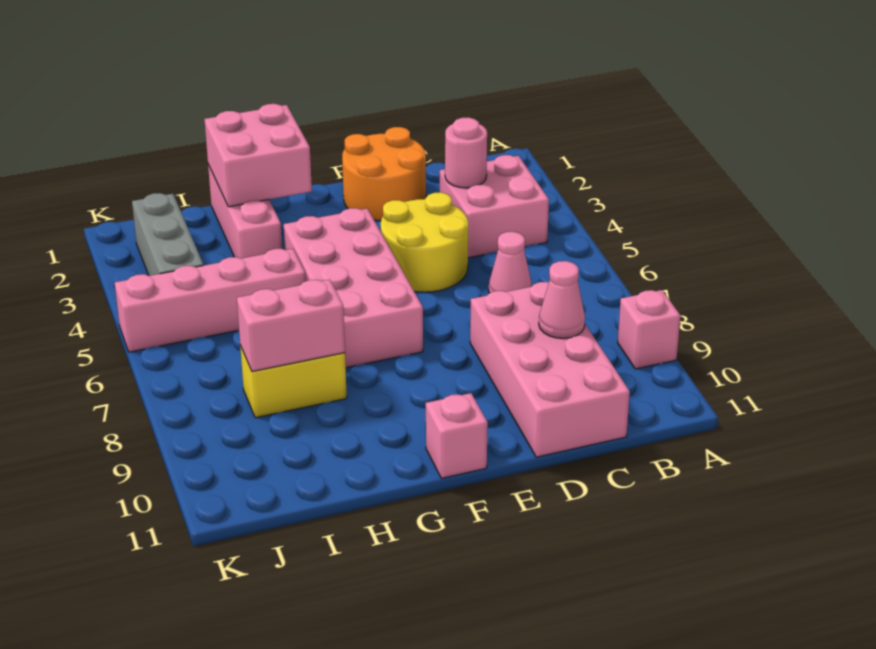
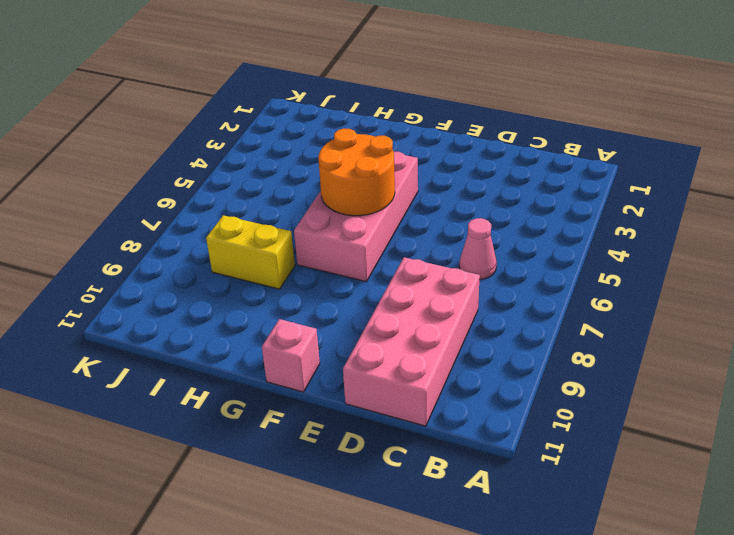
orange 2x2 round brick [318,128,395,216] -> orange 2x2 round brick moved to [342,127,426,221]
none -> pink 1x1 brick [618,290,681,369]
none -> pink 2x2 brick [440,155,549,258]
none -> yellow 2x2 round brick [381,192,468,292]

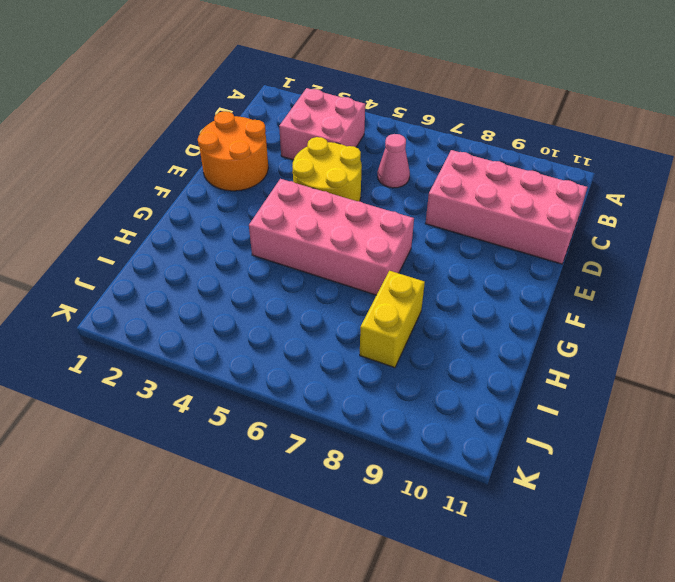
none -> pink 1x1 brick [618,290,681,369]
none -> pink 1x1 brick [426,393,488,478]
none -> pink 1x3 brick [208,164,282,258]

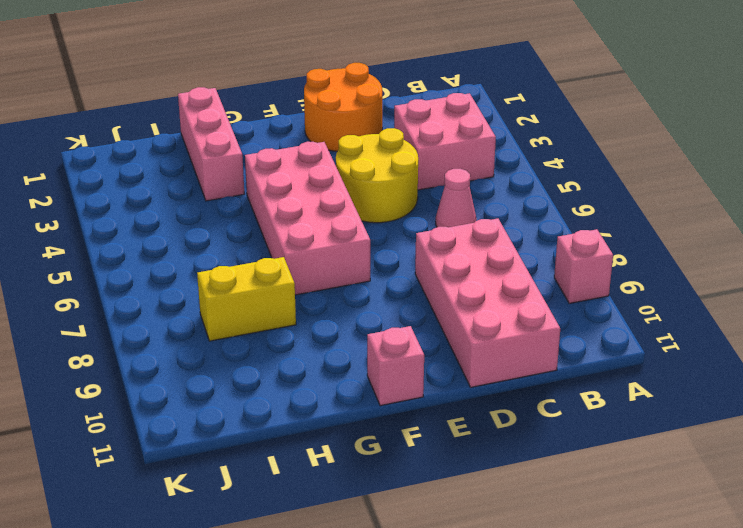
none -> pink 1x4 brick [115,249,306,352]
none -> grey 1x3 brick [132,193,203,276]
none -> pink 1x1 round brick [445,117,487,188]

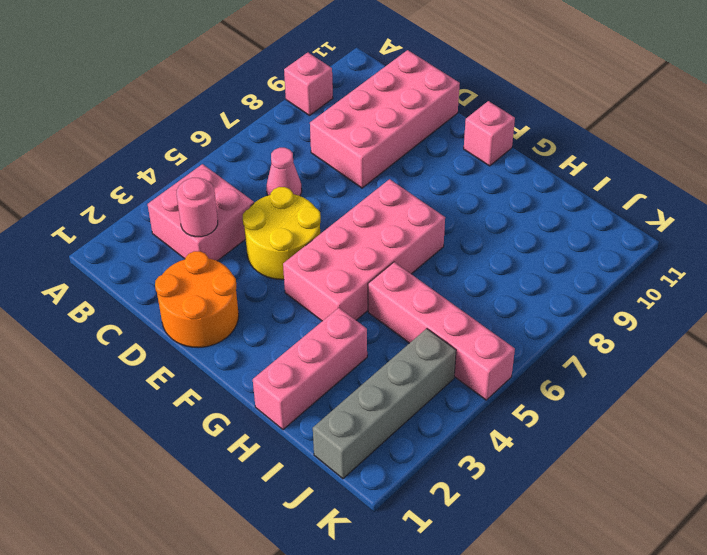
grey 1x4 brick [313,329,456,479] -> grey 1x3 brick [132,193,203,276]
none -> yellow 1x2 brick [240,346,347,418]
none -> pink 1x1 cone [539,261,585,338]
none -> pink 2x2 brick [204,104,312,207]

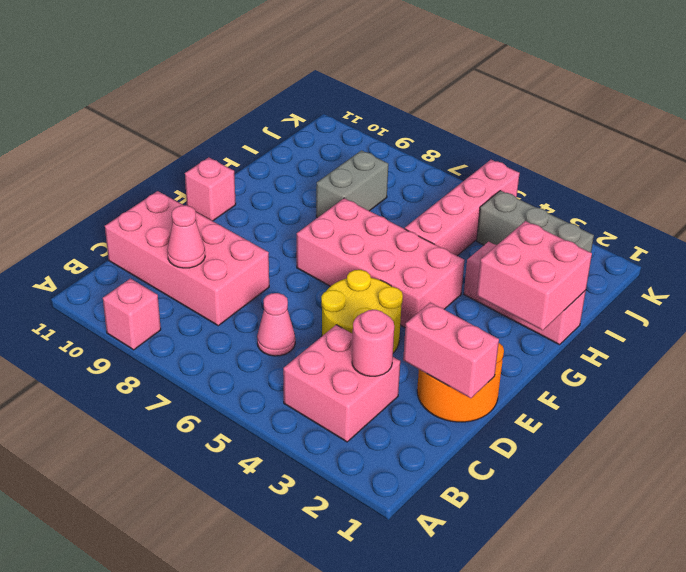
pink 1x2 brick [403,302,499,398] -> pink 1x2 brick turned to [237,279,345,372]
grey 1x2 brick [316,150,388,218] -> yellow 1x2 brick [240,346,347,418]

